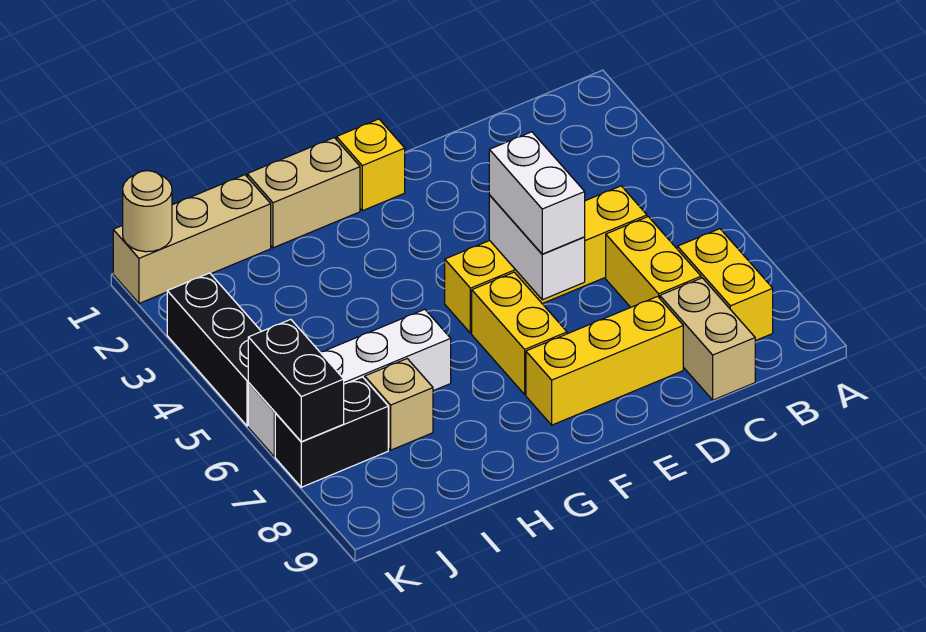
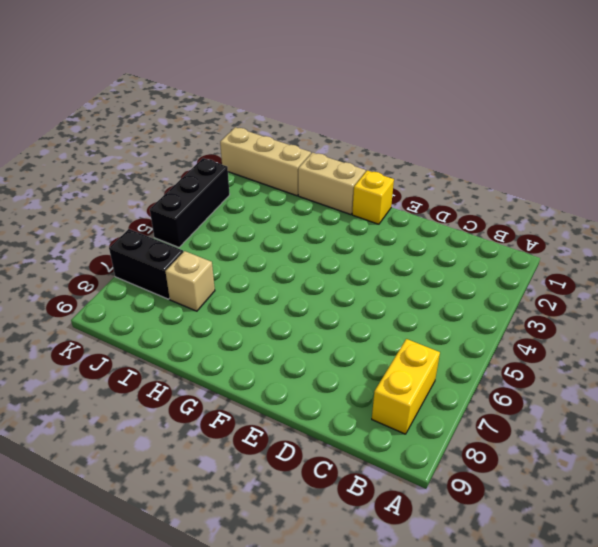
none -> yellow 1x4 brick [445,186,647,333]
none -> yellow 1x2 brick [606,217,701,307]
none -> tan 1x2 brick [660,278,755,400]

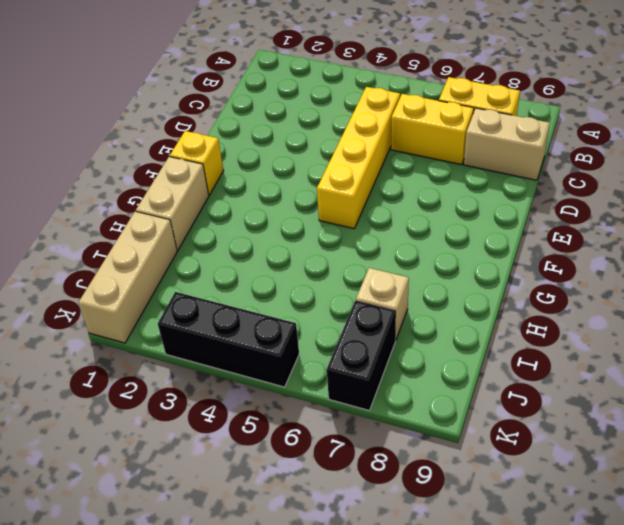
none -> yellow 1x3 brick [526,296,683,425]
none -> yellow 1x2 brick [472,272,567,394]
none -> white 1x4 brick [248,309,451,457]

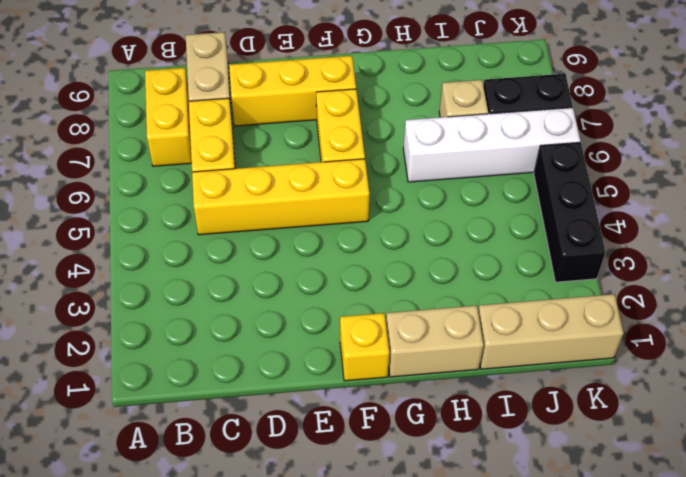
none -> white 1x2 brick [489,195,585,300]
none -> tan 1x1 round brick [123,171,172,252]
none -> black 1x2 brick [248,319,344,442]

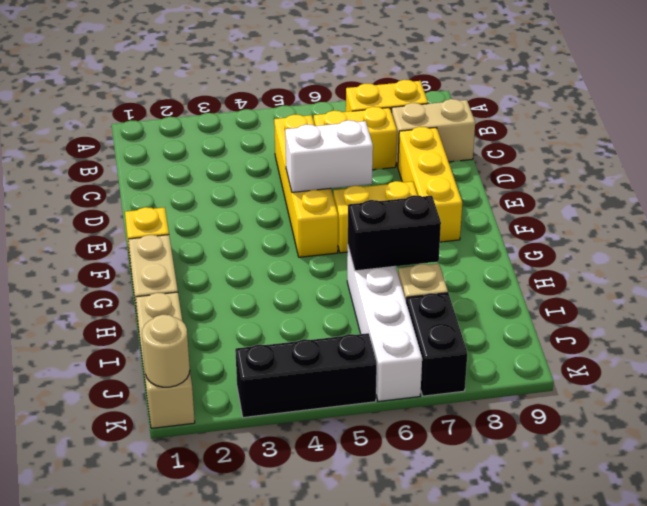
black 1x2 brick [348,195,441,271] -> black 1x2 brick moved to [248,319,344,442]
none -> white 1x2 brick [489,132,585,254]

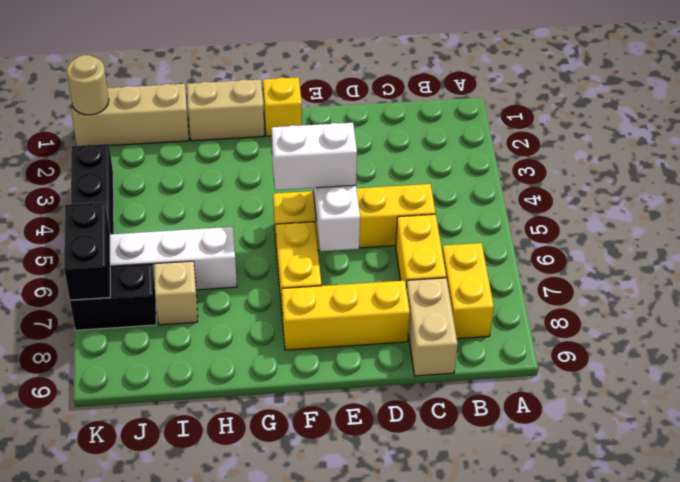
white 1x2 brick [272,123,357,190] -> white 1x2 brick turned to [489,132,585,254]

